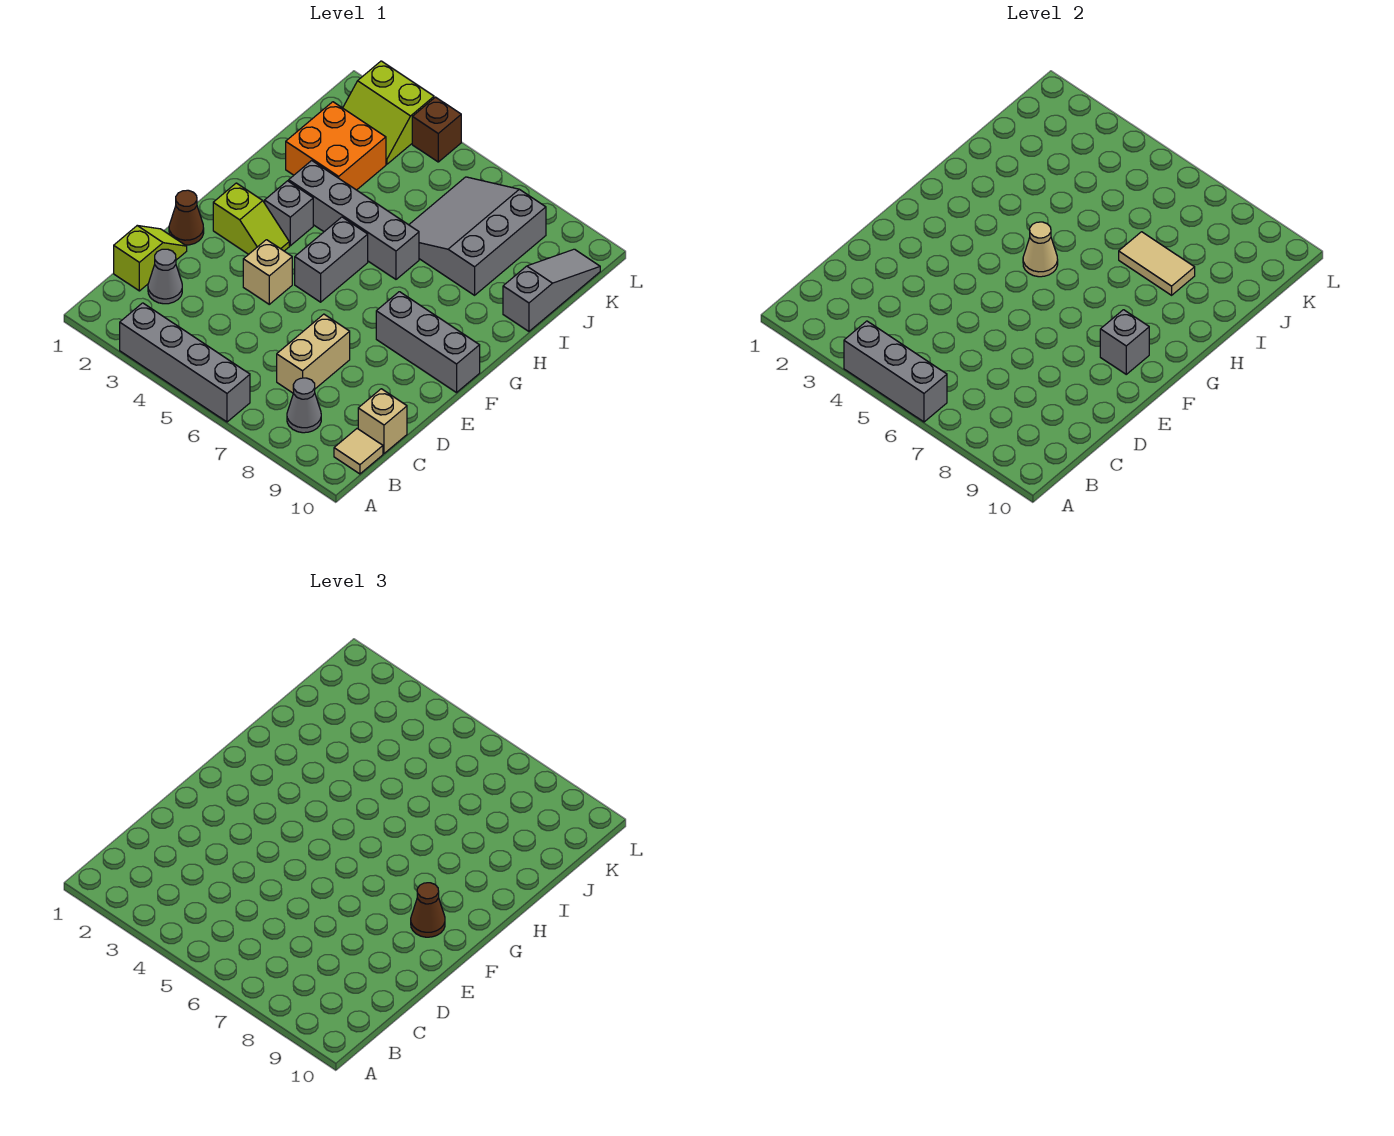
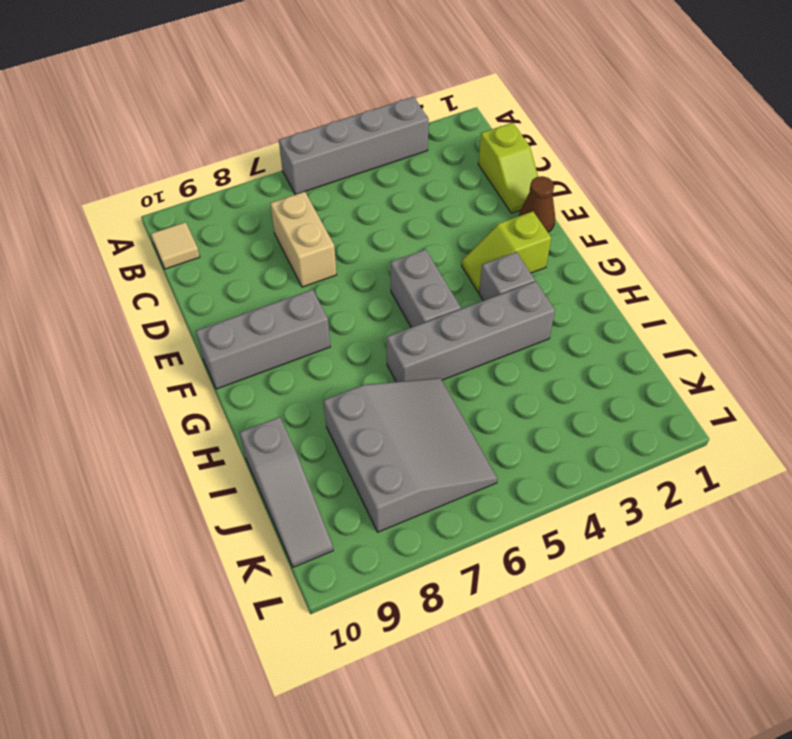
none -> grey 1x1 cone [287,378,321,433]
none -> grey 1x1 cone [148,249,182,304]
none -> tan 1x1 brick [358,389,407,453]

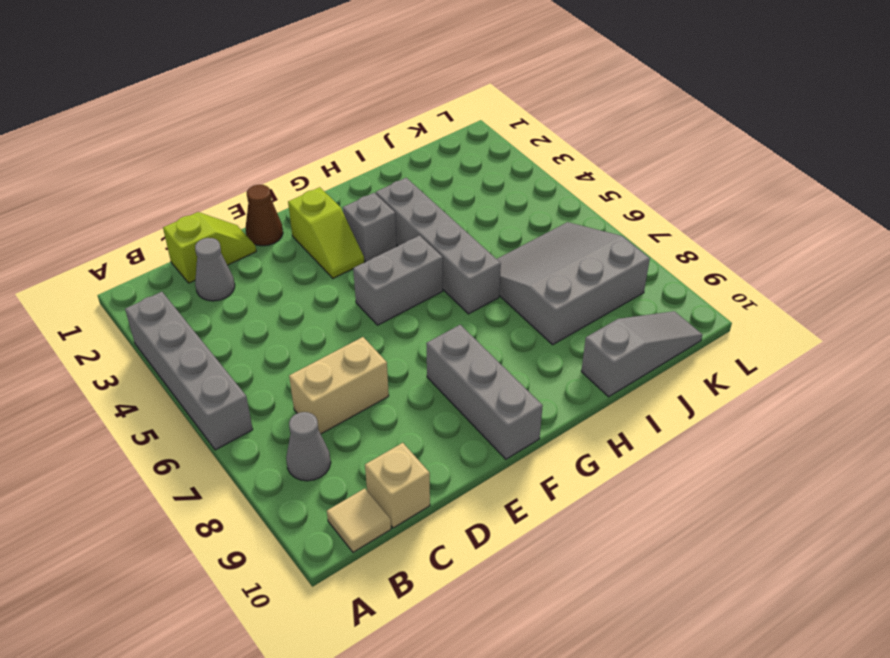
none -> tan 1x1 brick [243,240,292,304]
none -> orange 2x2 brick [286,102,386,190]
none -> lime 2x2 slope [343,61,434,164]

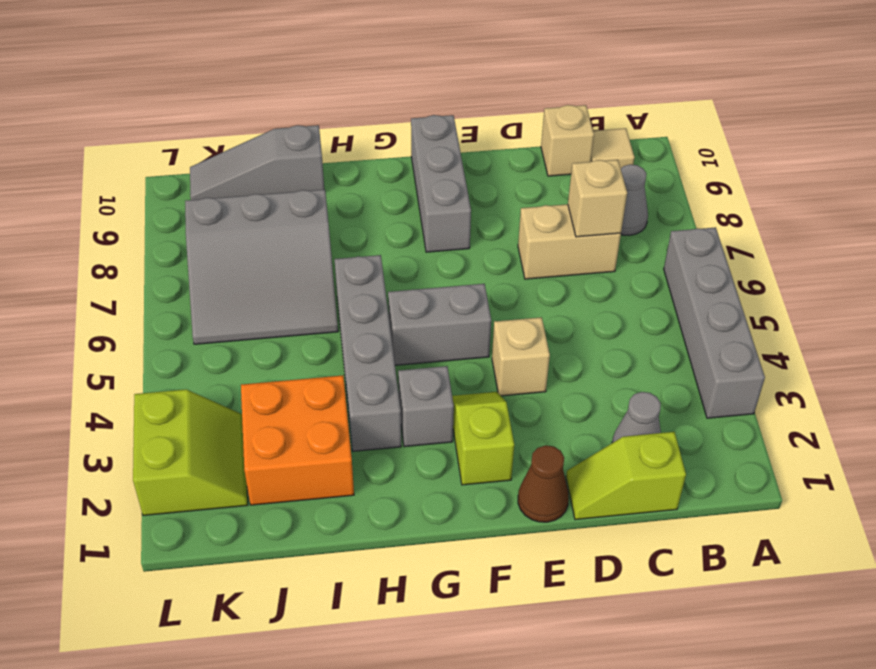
tan 1x1 brick [568,160,627,237] -> none
none -> brown 1x1 brick [412,97,461,162]
none -> grey 1x3 brick [844,321,947,422]
none -> grey 1x1 brick [1100,310,1149,374]

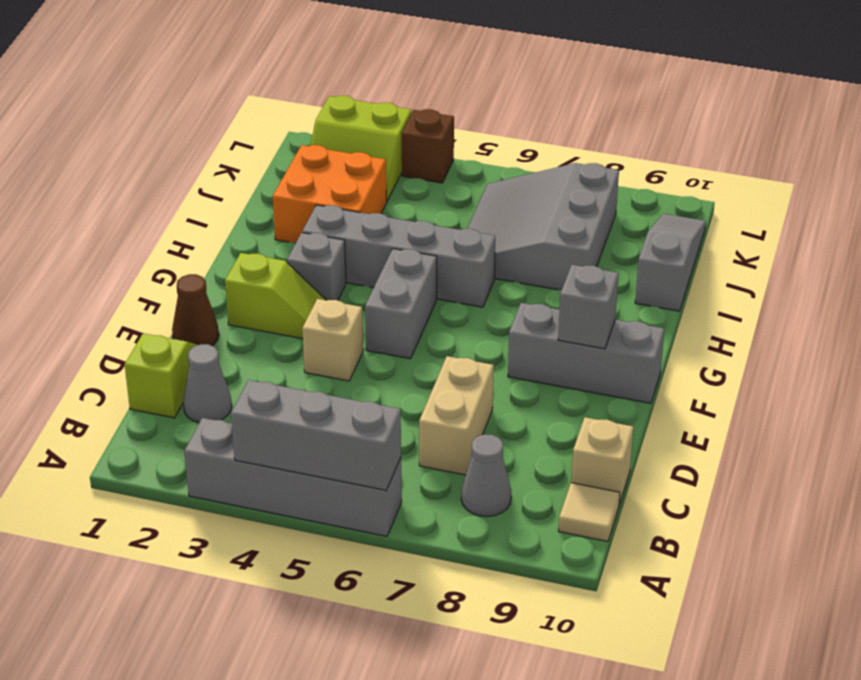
none -> tan 1x1 cone [1023,222,1058,277]
none -> tan 1x2 tile [1119,232,1195,295]
none -> brown 1x1 cone [411,883,445,937]

